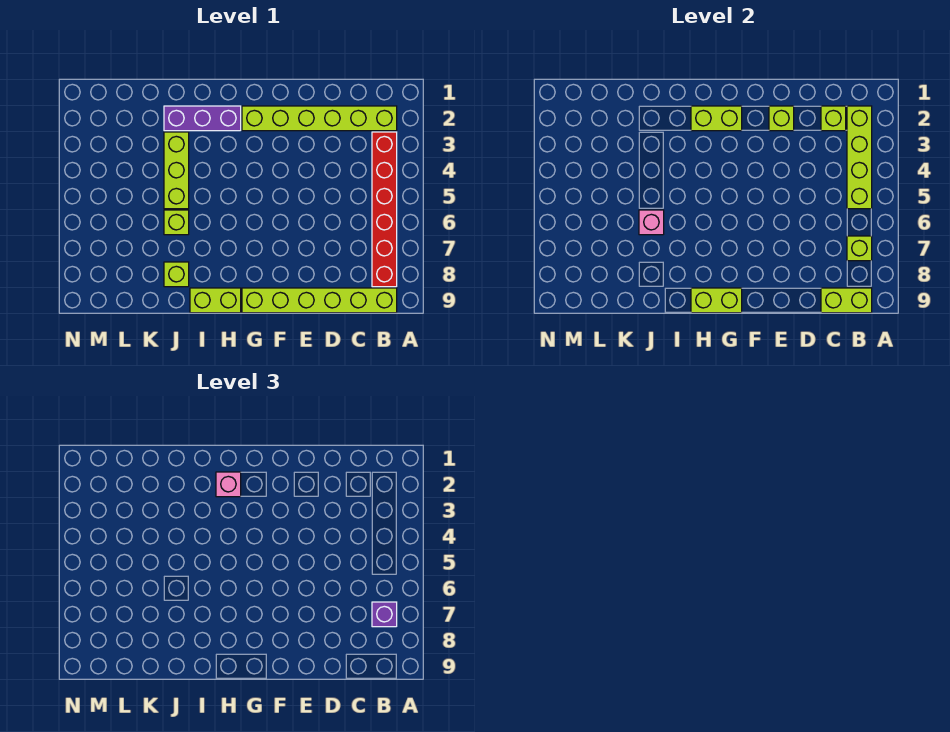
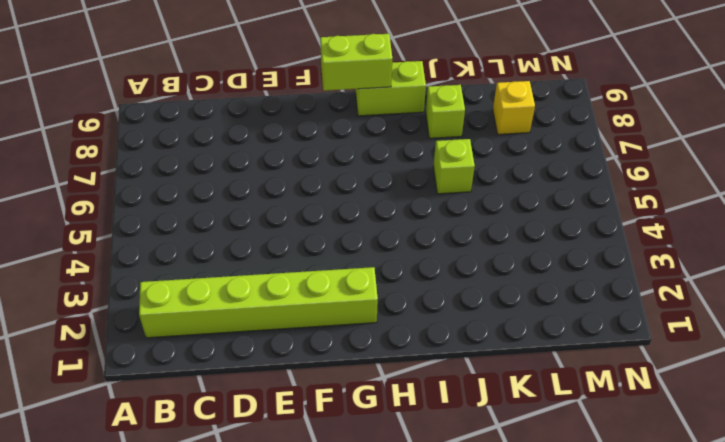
yellow 1x1 brick [493,81,535,134] -> none
none -> red 1x6 brick [372,132,397,287]
none -> lime 1x6 brick [242,288,397,313]
none -> purple 1x3 brick [164,106,241,131]

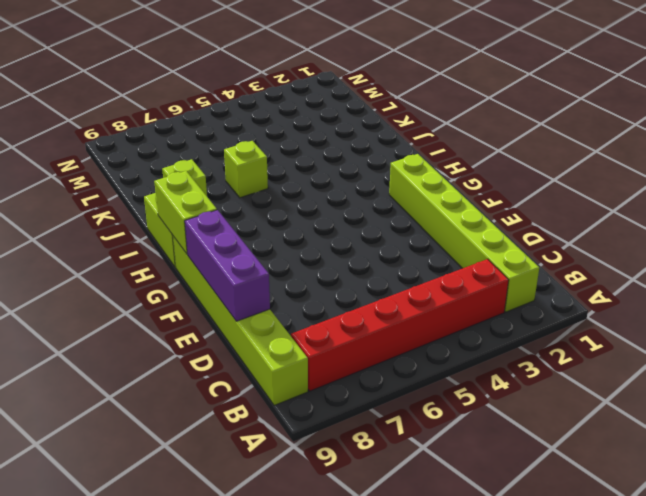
purple 1x3 brick [185,210,270,321] -> purple 1x3 brick moved to [164,106,241,131]
none -> lime 1x3 brick [164,132,189,209]
none -> lime 1x4 brick [847,106,872,209]
none -> lime 1x1 brick [847,236,872,261]

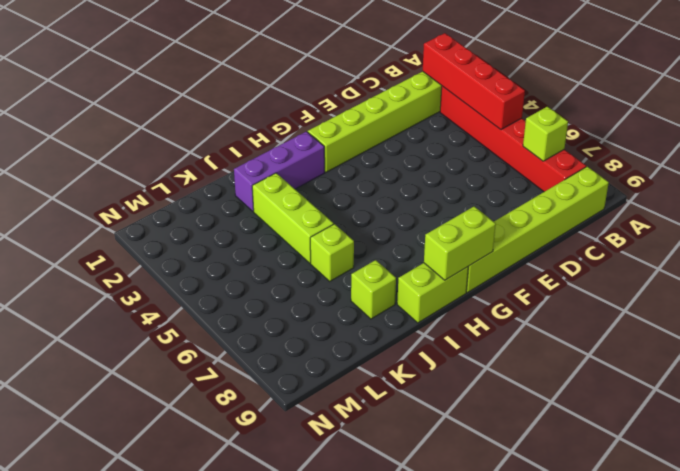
red 1x4 brick [423,33,525,130] -> lime 1x4 brick [847,106,872,209]
none -> lime 1x2 brick [821,288,872,313]
none -> lime 1x1 brick [821,106,846,131]
none -> lime 1x1 brick [769,106,794,131]

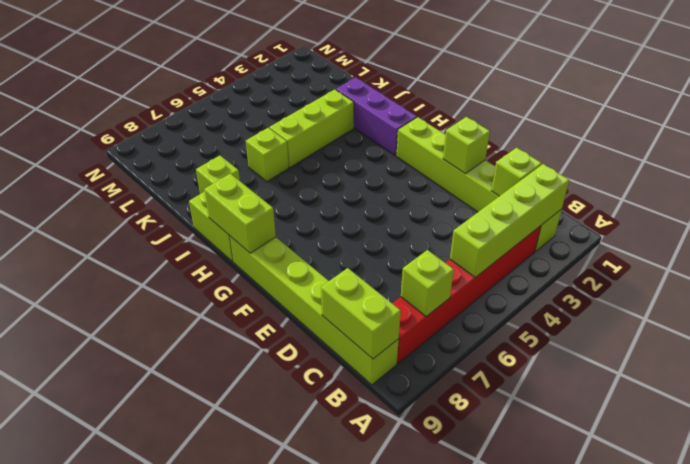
none -> lime 1x2 brick [691,106,742,131]
none -> pink 1x1 brick [639,210,664,235]
none -> purple 1x1 brick [372,602,397,627]

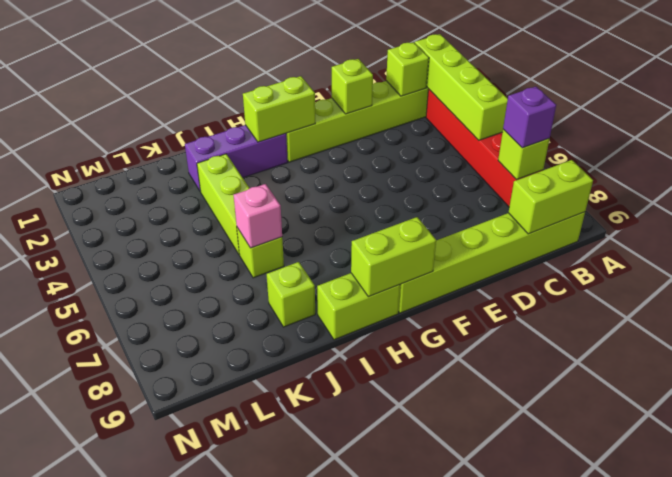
none -> pink 1x1 brick [216,472,241,497]

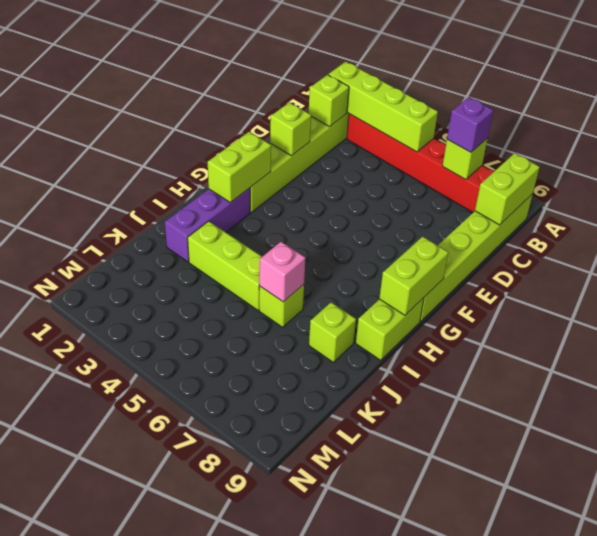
none -> pink 1x1 brick [216,472,241,497]

